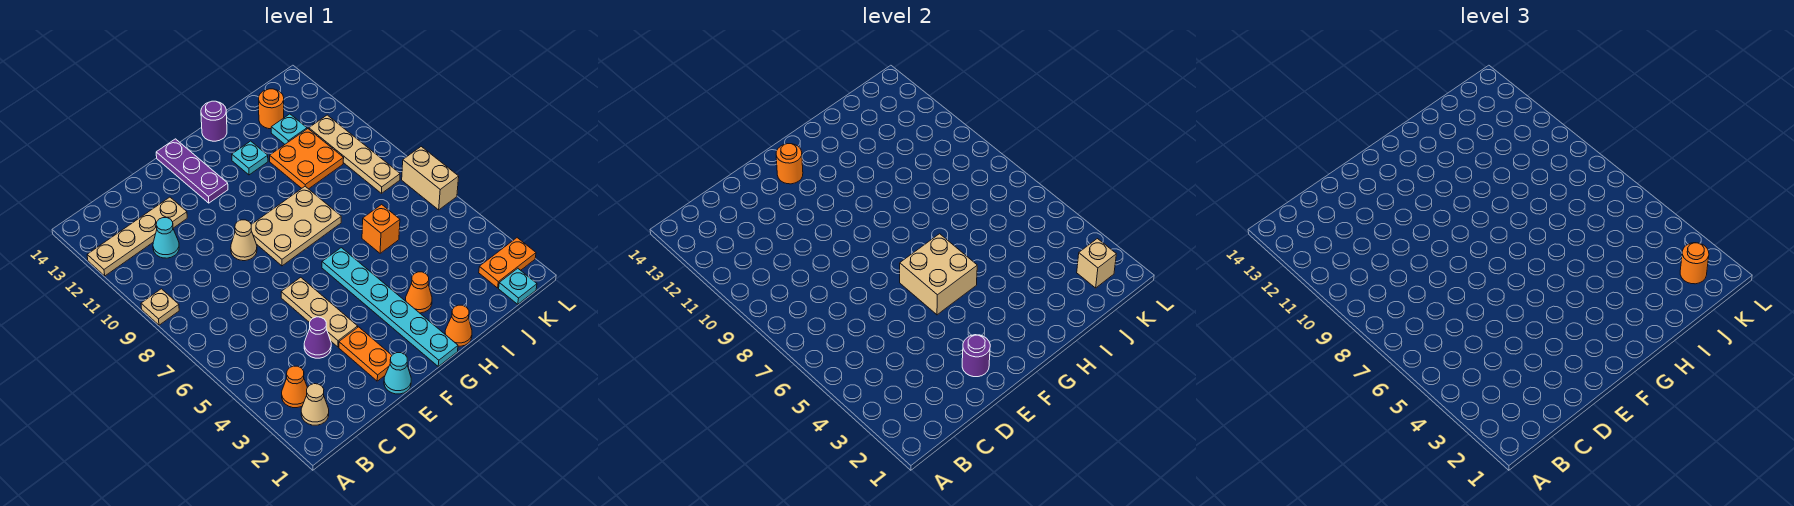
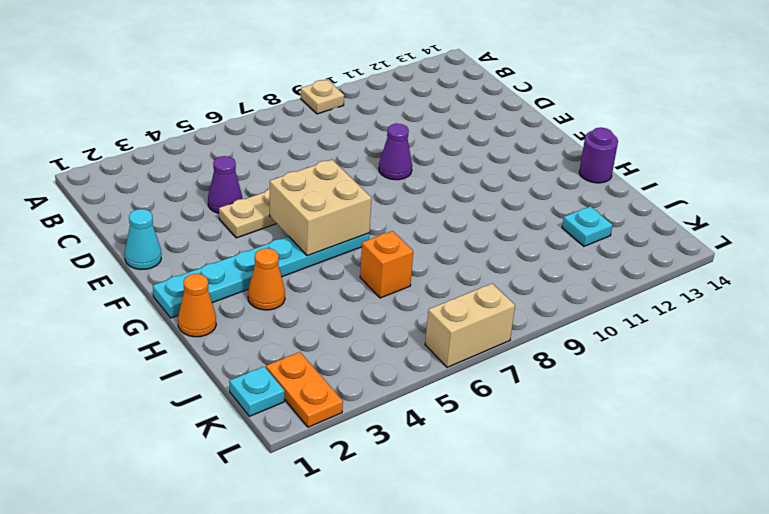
purple 1x1 cone [379,124,412,180] -> tan 1x1 cone [231,220,257,261]
none -> tan 1x4 plate [87,197,187,276]
none -> tan 1x1 cone [301,384,329,425]
none -> orange 1x1 cone [282,366,307,408]
none -> cyan 1x1 cone [153,218,179,258]

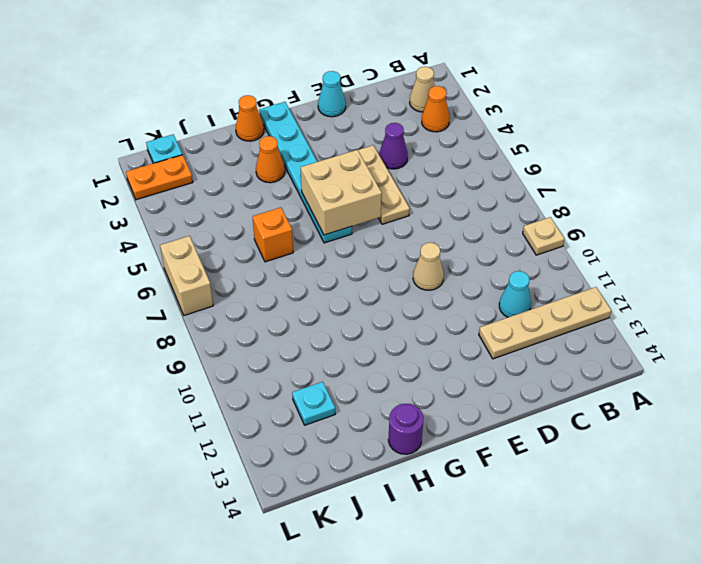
none -> orange 1x2 plate [339,327,392,381]
none -> tan 2x3 plate [251,186,341,266]
none -> purple 1x3 plate [156,139,228,203]
none -> cyan 1x1 plate [232,141,268,175]

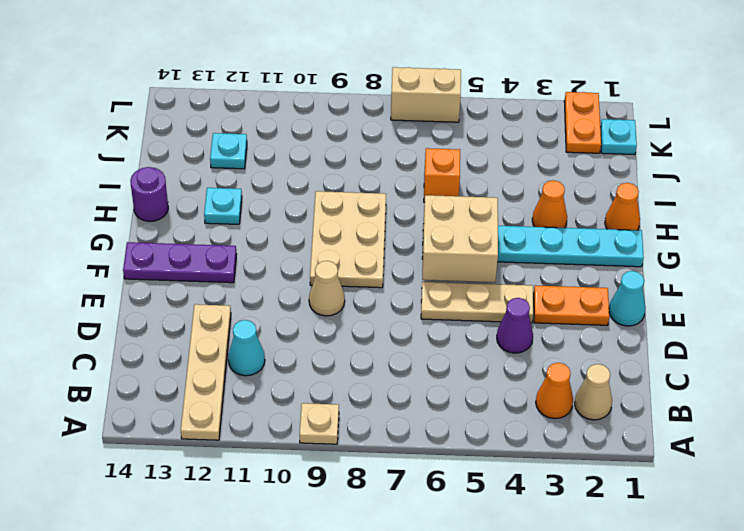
none -> orange 2x2 plate [270,129,344,189]
none -> orange 1x1 round brick [259,89,284,129]
none -> tan 1x4 plate [309,115,400,193]
none -> purple 1x1 round brick [962,335,990,377]

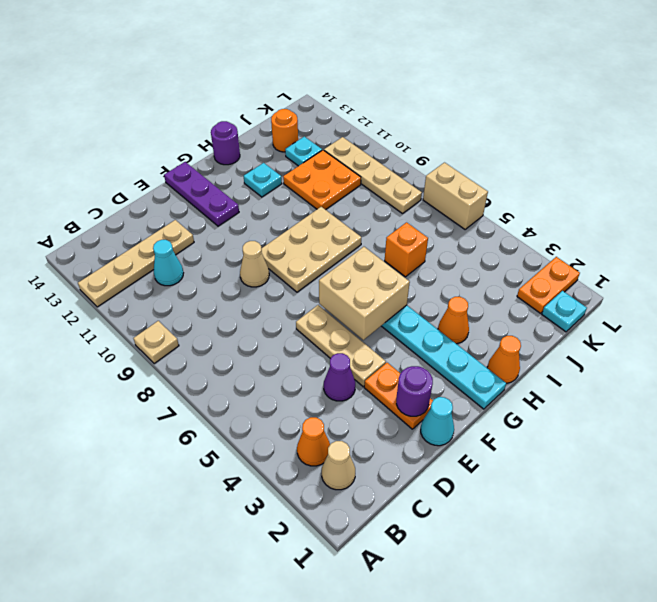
none -> orange 1x1 round brick [776,144,803,184]
none -> tan 1x1 brick [1077,239,1116,288]
none -> orange 1x1 round brick [1680,243,1709,284]

